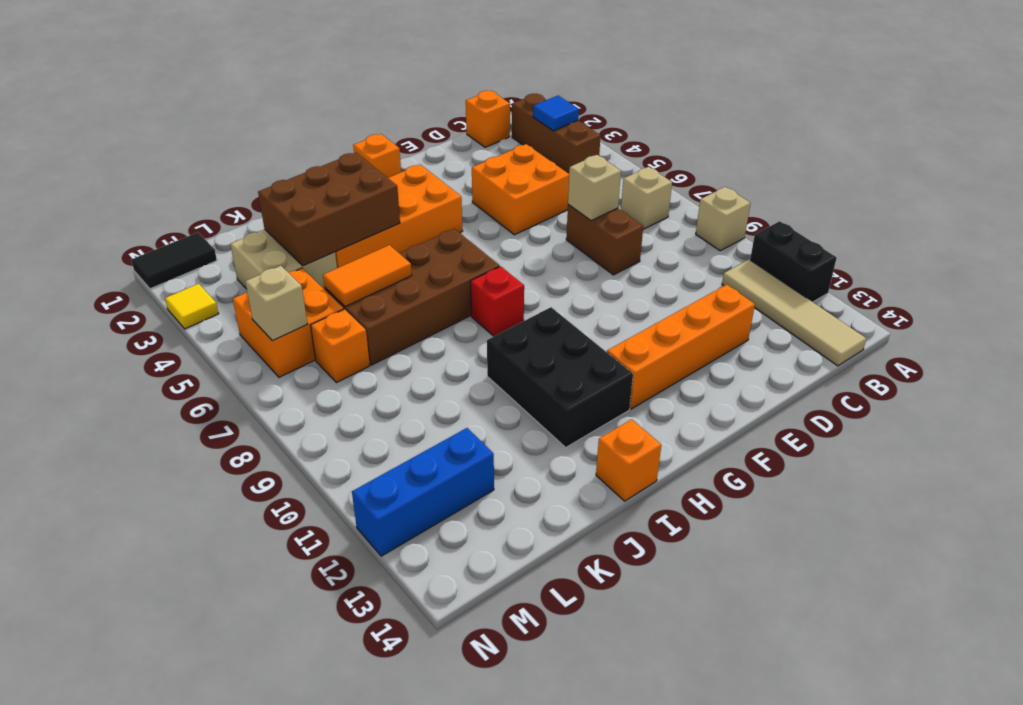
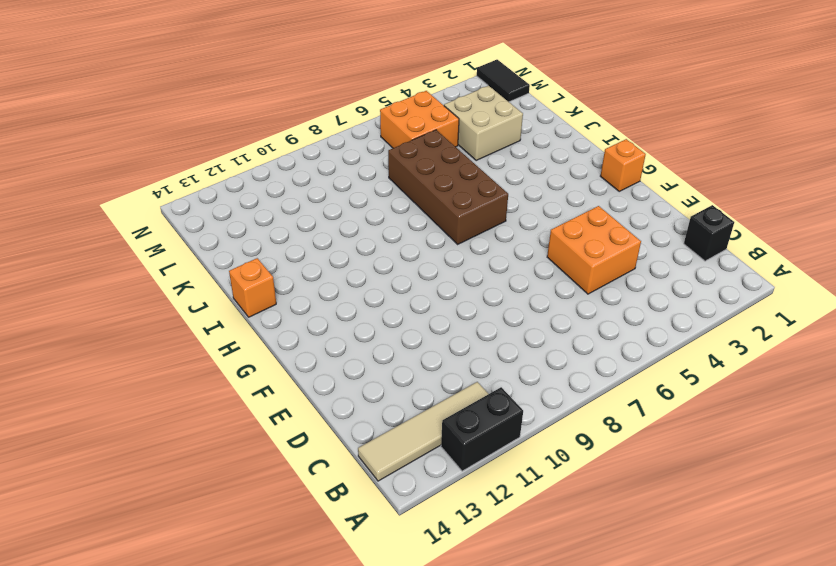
black 1x1 brick [684,205,734,261] -> orange 1x1 brick [466,90,510,147]
none -> tan 1x1 brick [696,187,751,251]
none -> brown 1x3 brick [512,94,601,174]
none -> tan 1x1 brick [621,167,672,229]

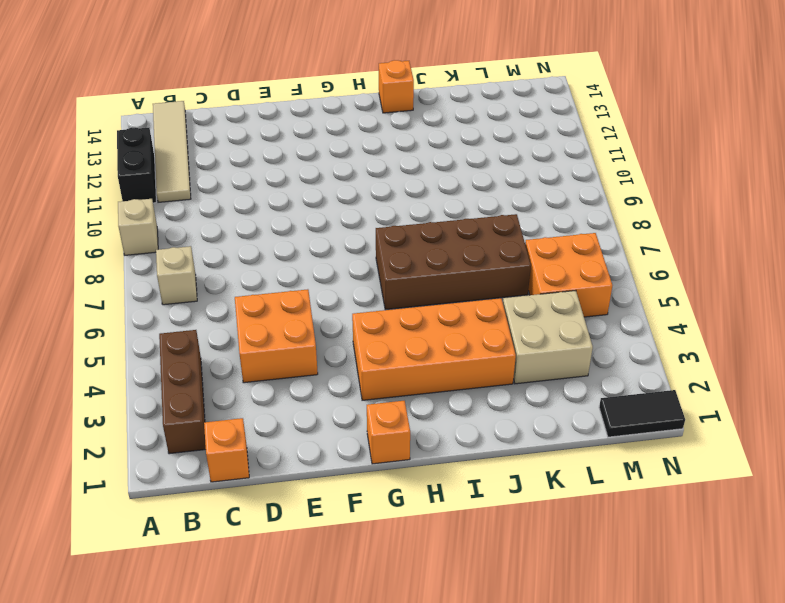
none -> brown 1x2 brick [566,204,643,275]
none -> orange 1x4 brick [607,285,755,409]
none -> red 1x1 brick [470,266,524,336]

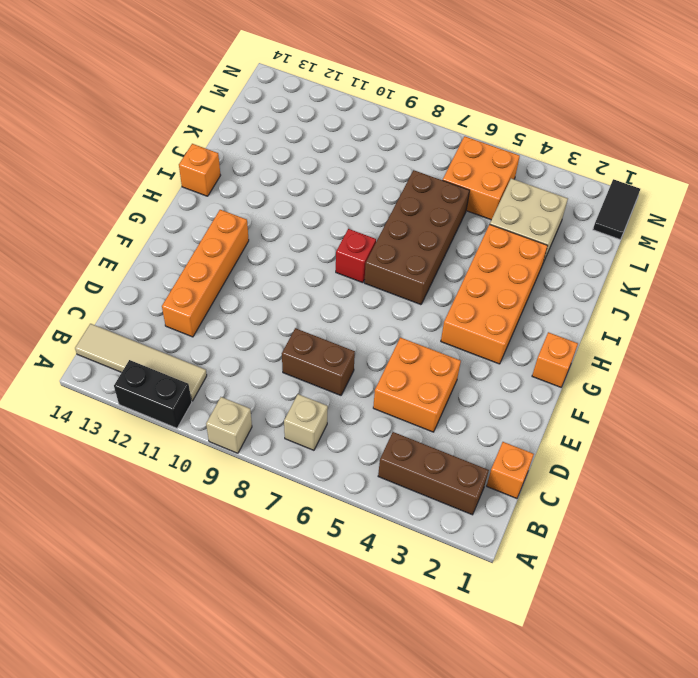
none -> black 2x3 brick [487,307,633,447]
none -> orange 1x1 brick [310,309,370,383]
none -> blue 1x3 brick [352,428,494,556]

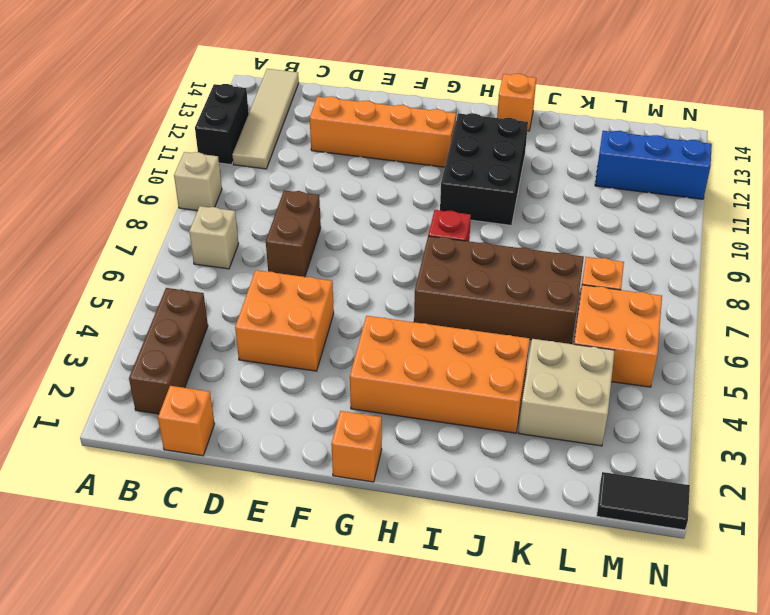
none -> yellow 1x1 tile [165,284,219,329]
none -> blue 1x1 tile [533,96,579,131]
none -> tan 1x1 brick [568,155,621,221]

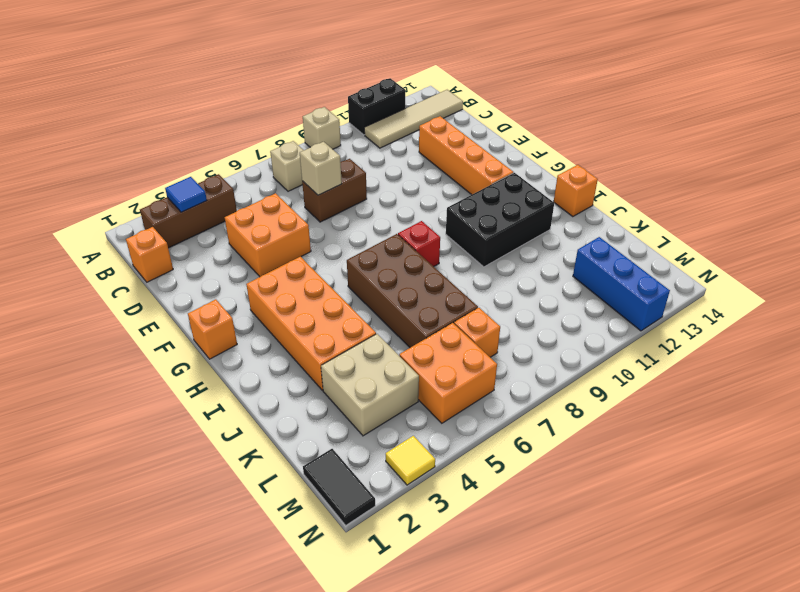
none -> brown 2x3 brick [258,152,400,266]
none -> orange 1x2 tile [323,245,412,307]
none -> tan 1x1 brick [245,266,307,341]

